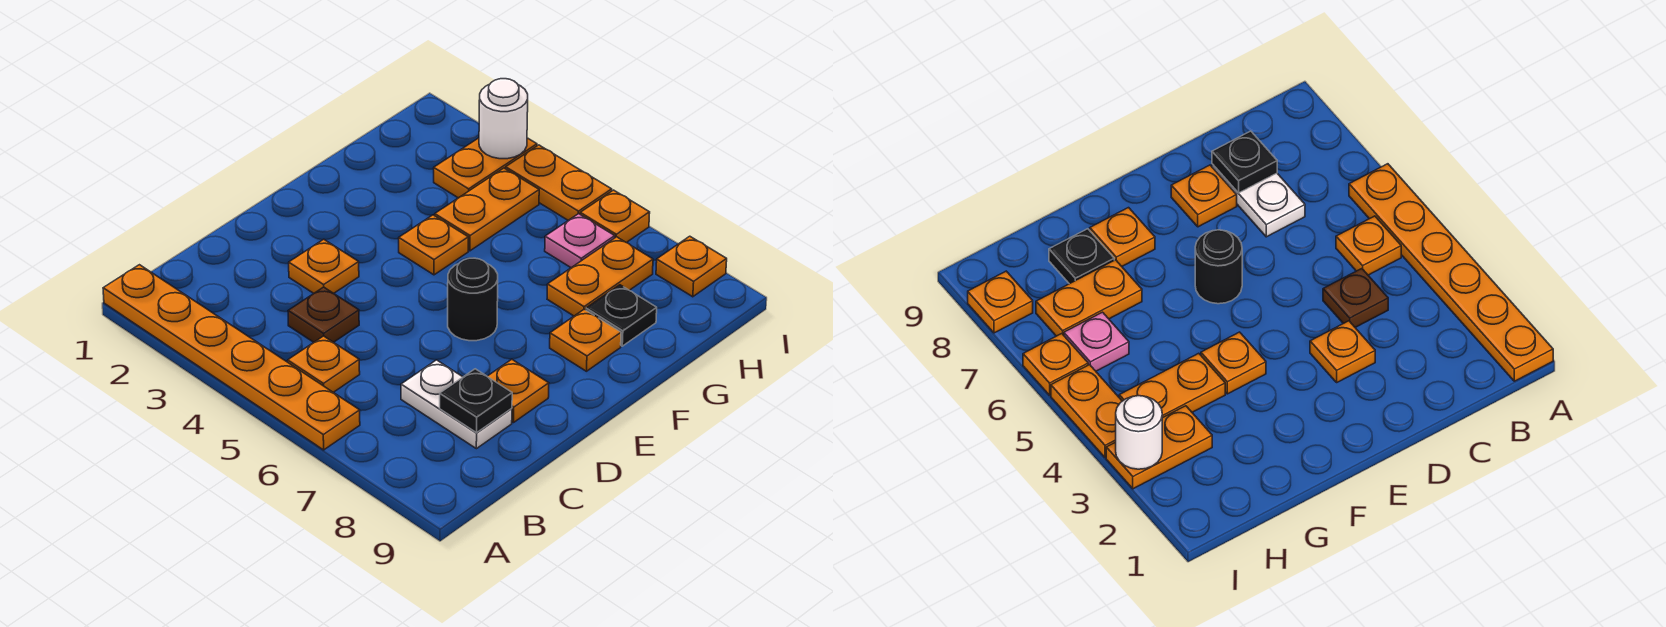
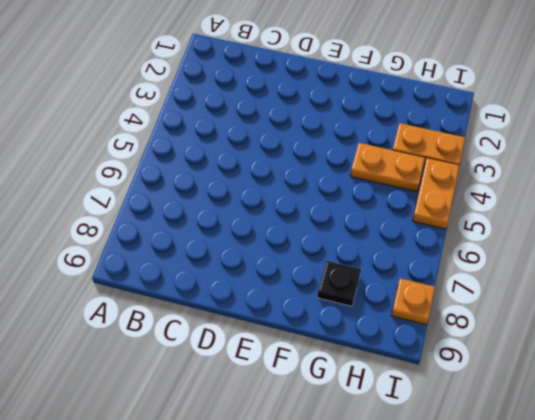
none -> orange 1x6 plate [103,265,360,450]
none -> orange 1x1 plate [288,336,360,392]
none -> brown 1x1 plate [288,287,359,342]

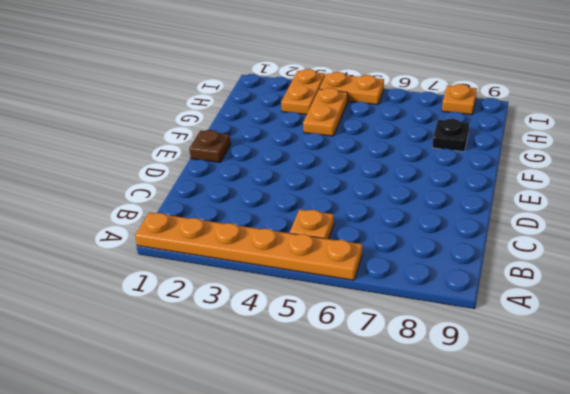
brown 1x1 plate [189,130,231,162] -> brown 1x1 plate moved to [288,287,359,342]
none -> white 1x2 plate [401,360,512,449]
none -> orange 1x1 plate [289,239,359,293]
none -> orange 1x1 plate [487,359,549,423]

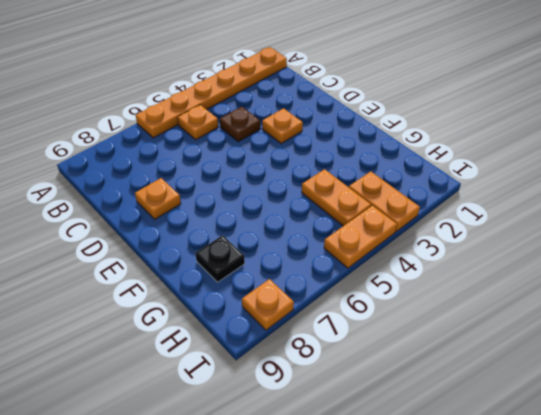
none -> white 1x2 plate [401,360,512,449]
none -> black 1x1 round brick [448,258,498,341]
none -> orange 1x1 plate [399,215,468,275]

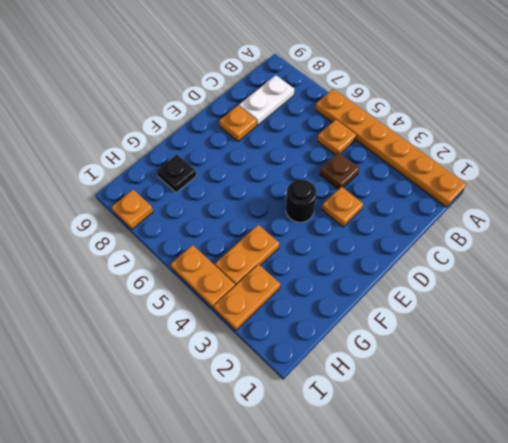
white 1x2 plate [239,75,294,125] -> white 1x2 plate turned to [401,360,512,449]
black 1x1 round brick [286,180,316,222] -> black 1x1 round brick moved to [448,258,498,341]
none -> orange 1x1 plate [399,215,468,275]
none -> orange 1x1 plate [550,309,621,371]
none -> orange 1x2 plate [547,237,653,316]

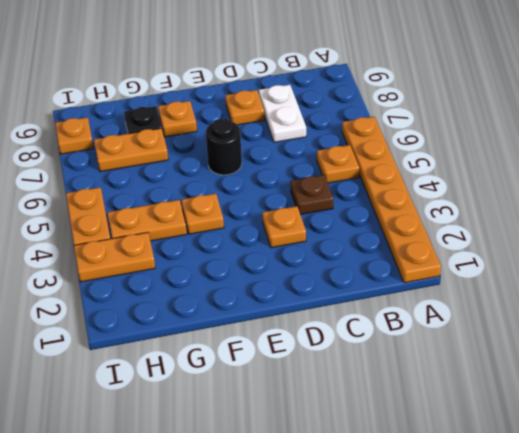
none -> pink 1x1 plate [545,214,615,268]
none -> orange 1x1 plate [580,190,650,243]
none -> black 1x1 plate [440,369,512,433]

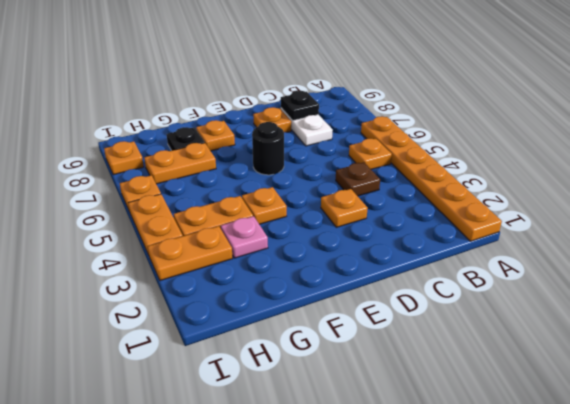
pink 1x1 plate [221,216,268,258] -> pink 1x1 plate moved to [545,214,615,268]
none -> white 1x1 round brick [479,79,528,159]

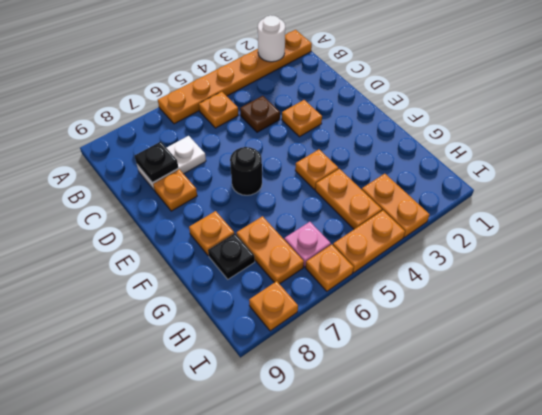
white 1x1 round brick [258,15,285,62] -> white 1x1 round brick moved to [479,79,528,159]

